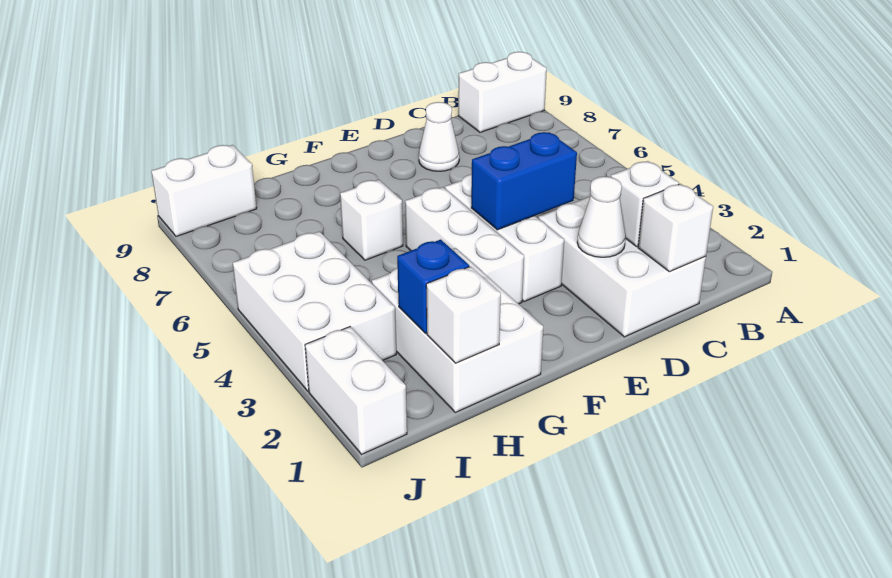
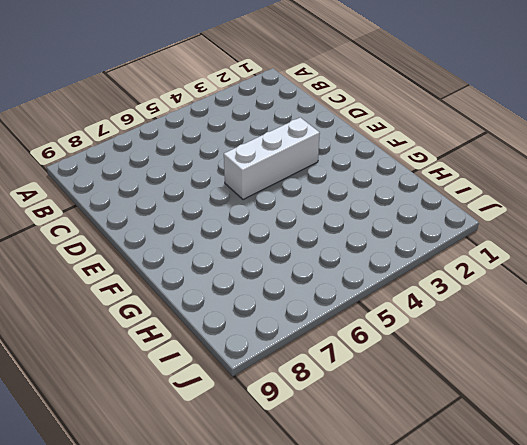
none -> white 1x2 brick [458,52,547,132]
none -> white 2x3 brick [538,197,706,337]
none -> white 1x1 cone [419,102,459,171]

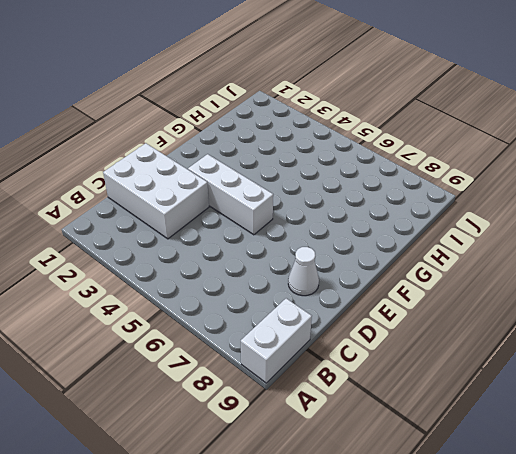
none -> white 1x3 brick [405,187,524,304]
none -> white 2x3 brick [372,248,543,412]
none -> white 1x1 brick [340,179,403,260]

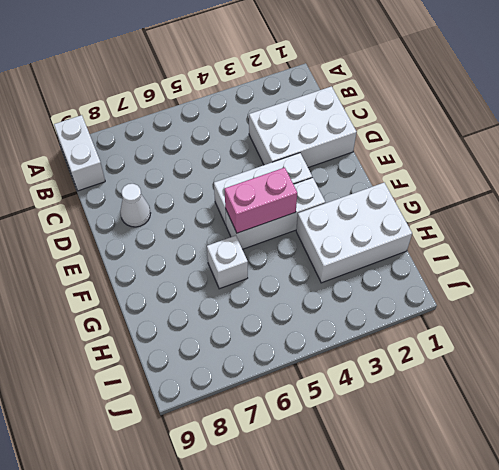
pink 1x2 brick [225,168,297,233] -> none
none -> white 2x3 brick [233,231,396,391]
none -> white 1x2 brick [151,145,257,236]
none -> white 1x2 brick [305,327,407,454]

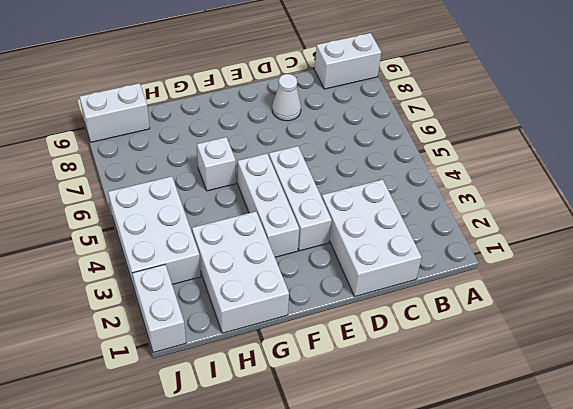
none -> white 1x1 brick [638,184,713,272]
none -> white 1x1 brick [611,161,679,246]
none -> white 1x1 cone [577,177,626,257]

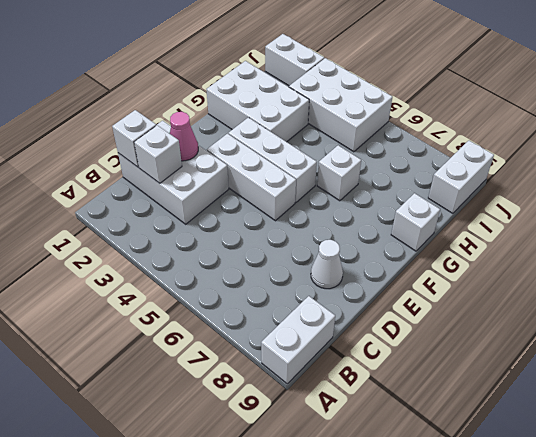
pink 1x1 cone [170,112,198,161] -> white 1x1 cone [577,177,626,257]
white 1x1 brick [391,193,440,251] -> white 1x1 brick moved to [426,266,501,363]
none -> blue 1x2 brick [471,132,577,230]
none -> blue 1x1 brick [397,240,469,333]

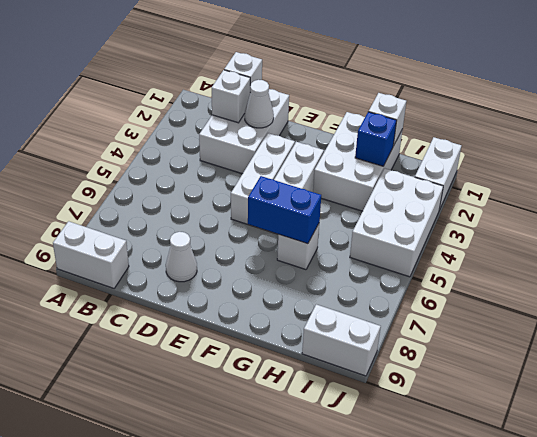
blue 1x2 brick [248,176,321,244] -> blue 1x2 brick moved to [471,132,577,230]

